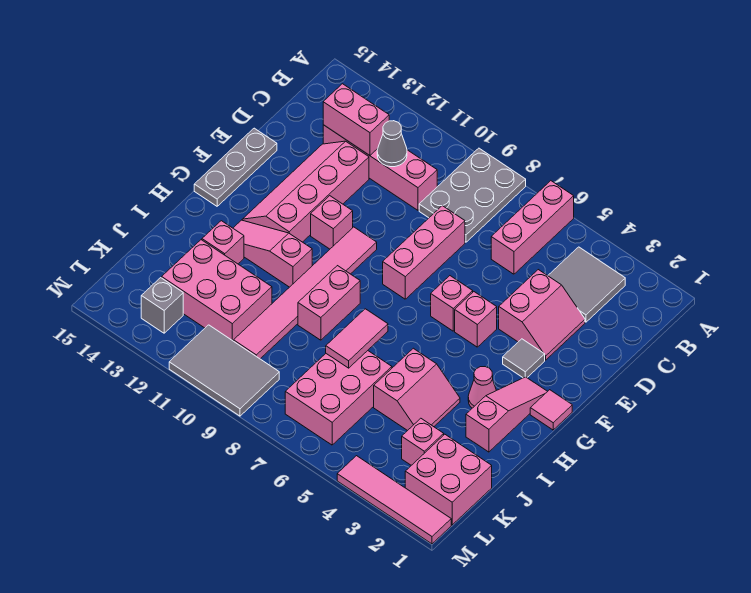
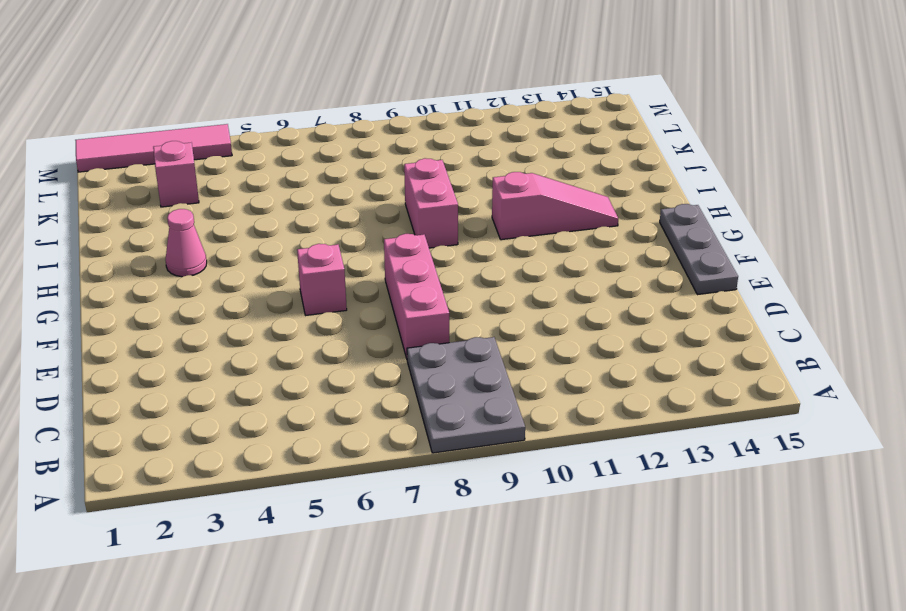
none -> pink 1x3 brick [491,181,574,274]
none -> grey 2x2 tile [548,247,625,322]
none -> pink 1x4 brick [323,125,437,210]
none -> pink 2x2 slope [499,270,585,360]

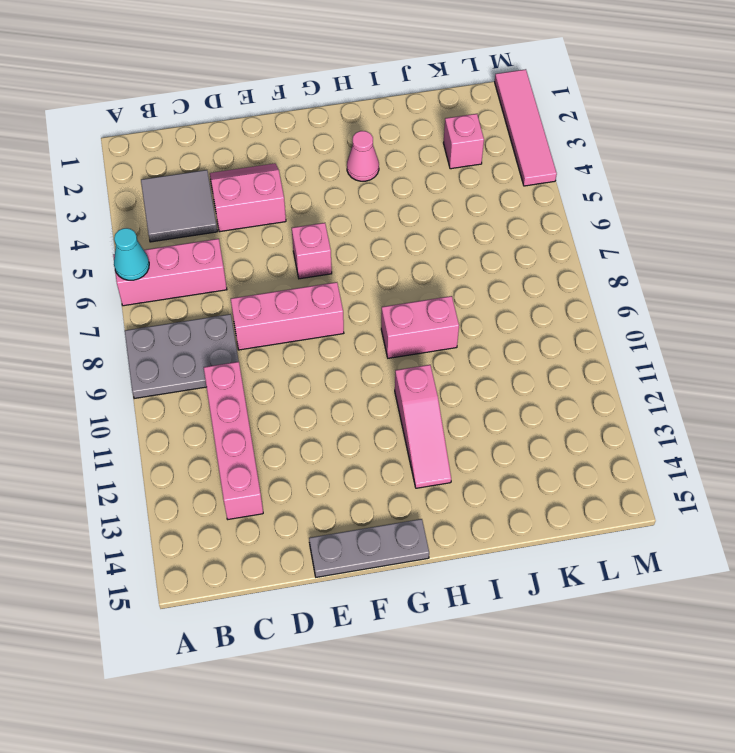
cyan 1x1 cone [114,228,149,280] -> none
none -> pink 2x4 slope [242,141,369,242]
none -> grey 1x1 tile [503,339,545,378]
none -> pink 1x1 brick [455,292,497,347]
none -> pink 1x6 tile [234,227,377,359]

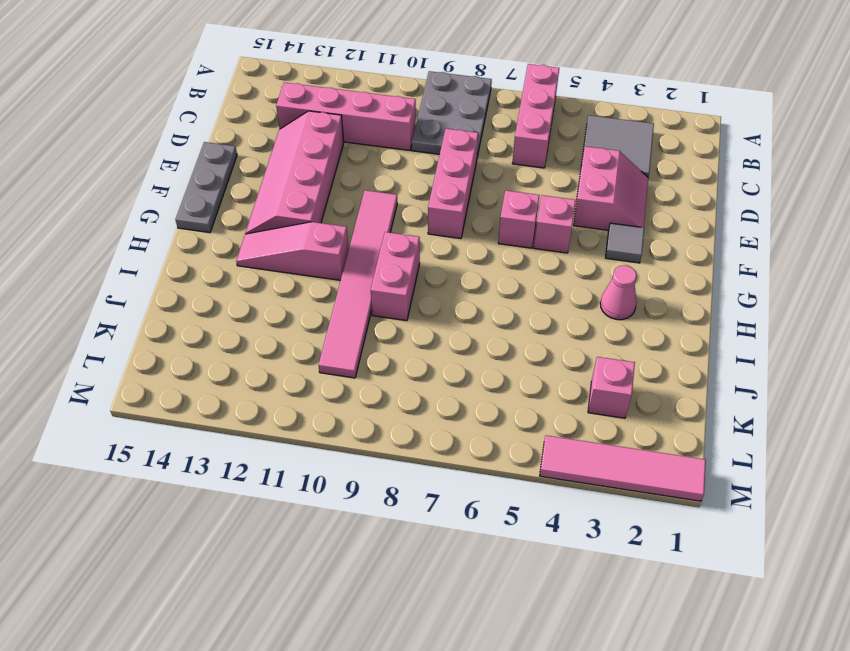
none -> pink 1x1 brick [311,196,353,249]
none -> pink 1x1 tile [530,390,572,430]
none -> pink 1x3 slope [466,377,548,452]
none -> pink 2x2 slope [374,348,460,431]

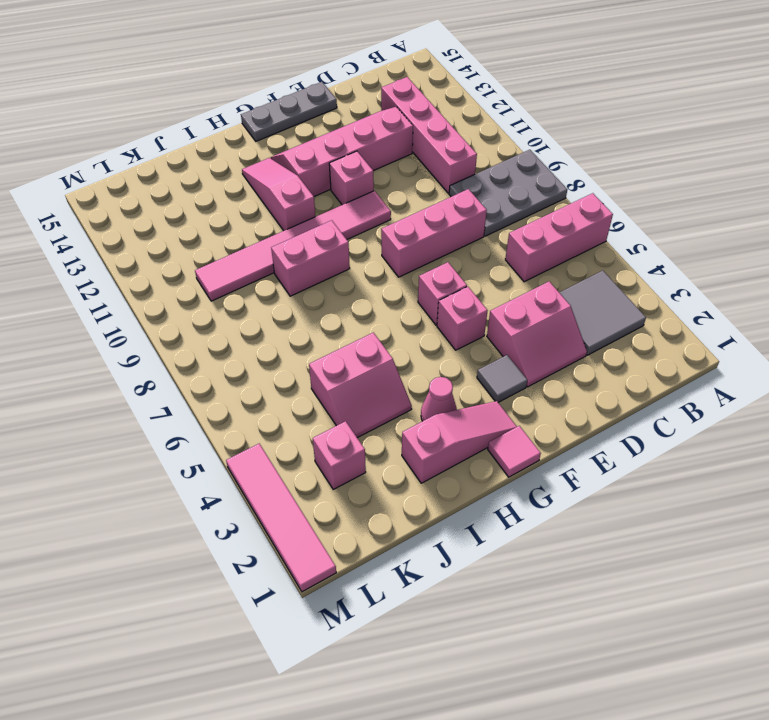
none -> pink 1x1 brick [202,221,244,264]
none -> pink 2x3 brick [285,351,392,445]
none -> pink 2x3 brick [162,240,272,341]
none -> pink 2x2 brick [405,434,492,525]

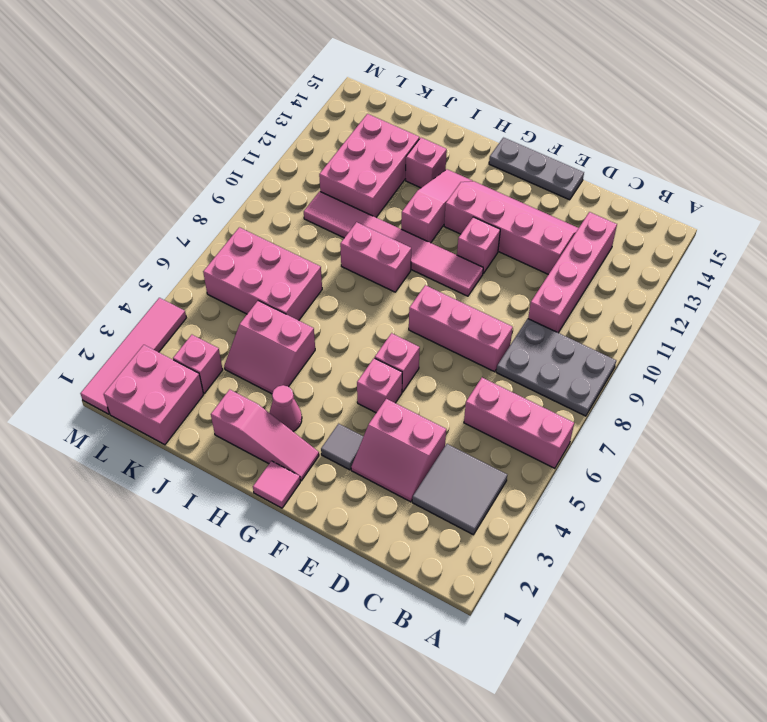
none -> grey 2x3 tile [169,325,279,416]
none -> grey 1x1 brick [141,278,183,333]
none -> grey 1x1 cone [377,121,407,167]
none -> pink 1x2 brick [323,84,389,155]

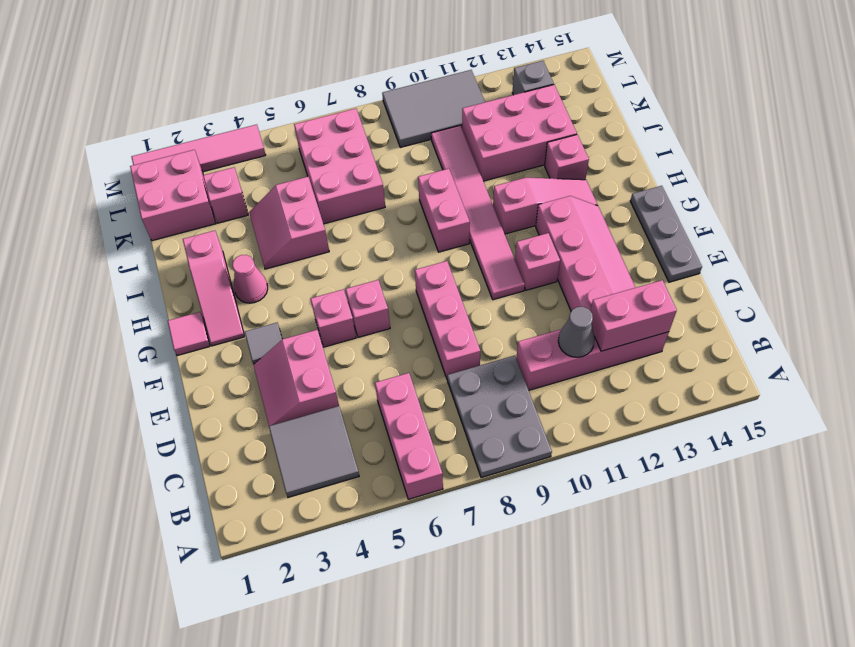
none -> pink 1x2 tile [326,309,388,368]

